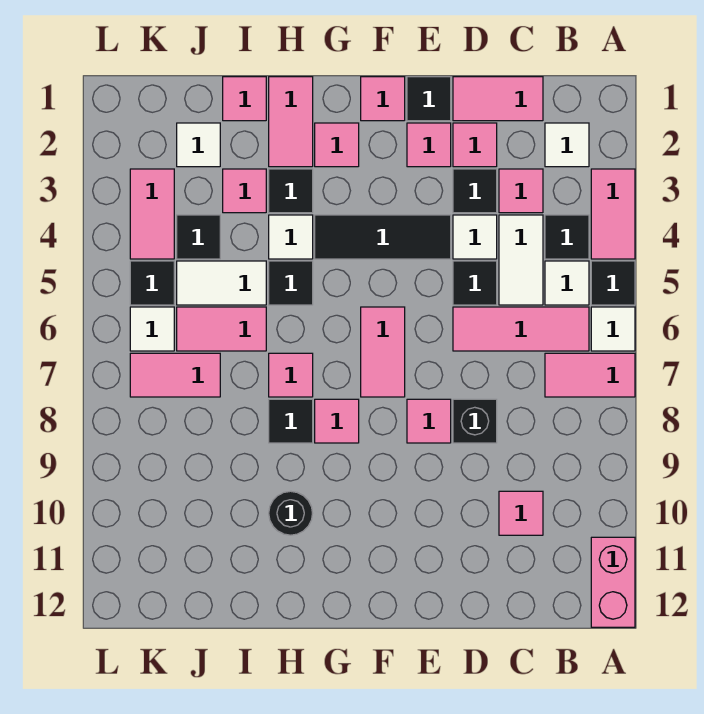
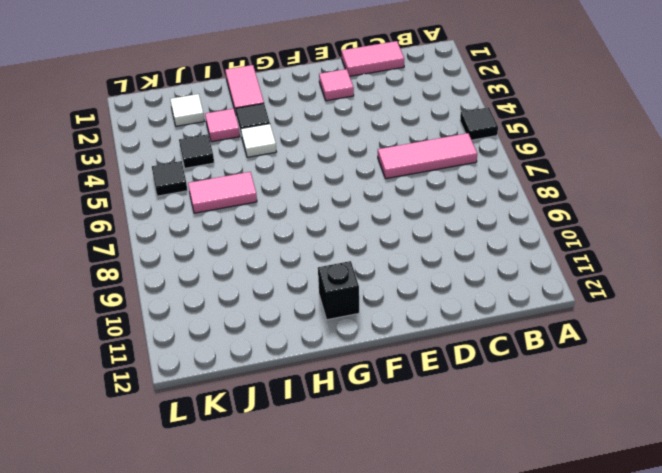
black 1x1 brick [318,261,359,320] -> black 1x1 brick moved to [453,399,497,443]
none -> pink 1x2 tile [591,169,635,259]
none -> white 1x1 tile [591,307,635,351]
none -> pink 1x2 tile [545,353,635,397]
none -> pink 1x2 brick [591,537,635,627]

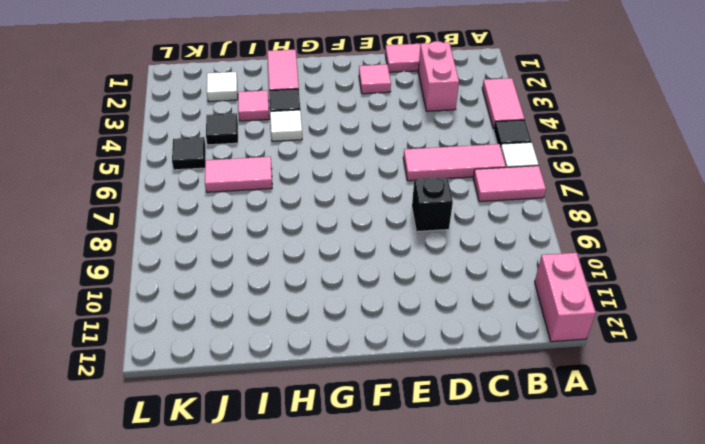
pink 1x2 brick [418,41,459,111] -> pink 1x1 tile [499,169,543,213]
none -> white 1x1 tile [545,123,589,167]
none -> black 1x1 tile [545,215,589,259]
none -> white 1x1 tile [545,261,589,305]
none -> white 1x2 tile [499,215,543,305]

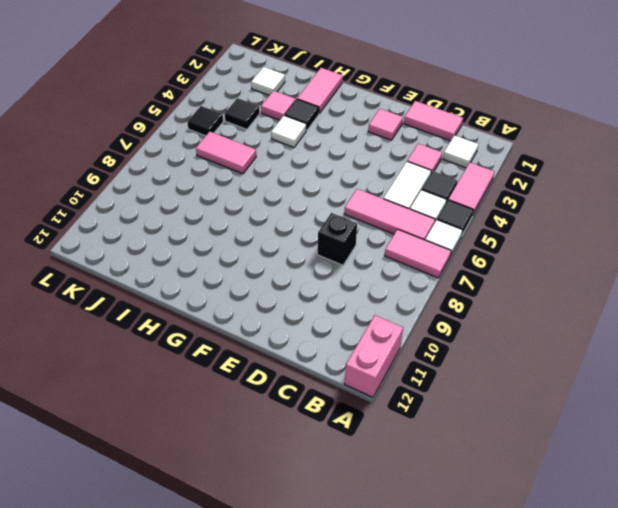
none -> pink 1x1 tile [499,491,543,535]
none -> pink 1x1 tile [453,123,497,167]
none -> black 1x1 tile [453,169,497,213]
none -> white 1x1 tile [453,215,497,259]

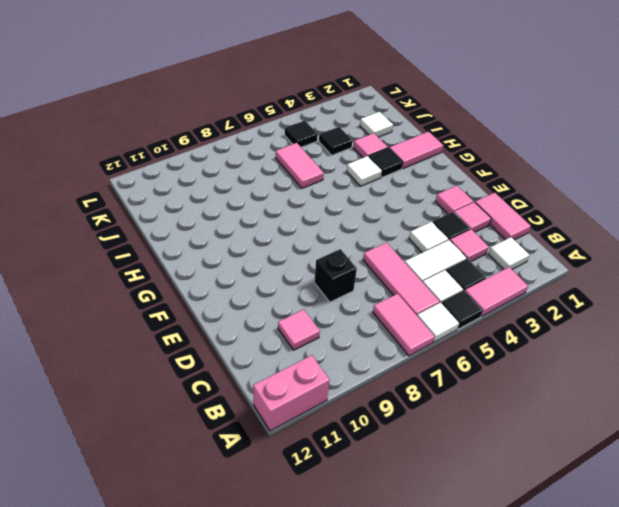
none -> black 1x1 tile [453,261,497,305]
none -> black 1x1 tile [407,77,451,121]
none -> black 1x3 tile [315,215,451,259]
none -> pink 1x1 tile [407,399,451,443]

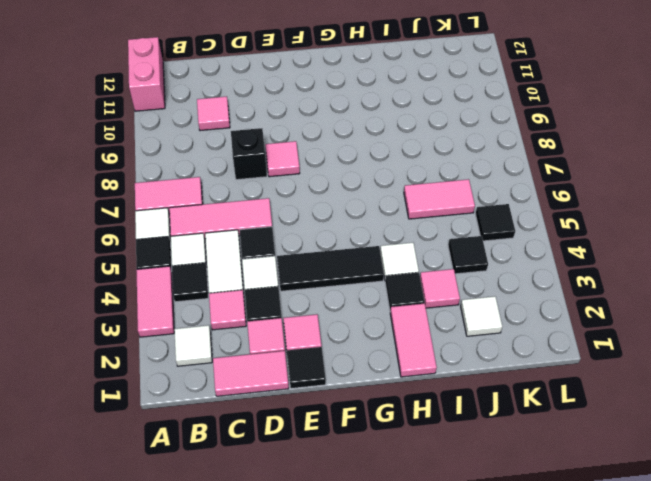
none -> pink 1x1 tile [361,77,405,121]
none -> pink 1x2 tile [361,307,405,397]
none -> pink 1x1 tile [315,123,359,167]
none -> pink 1x1 tile [315,399,359,443]

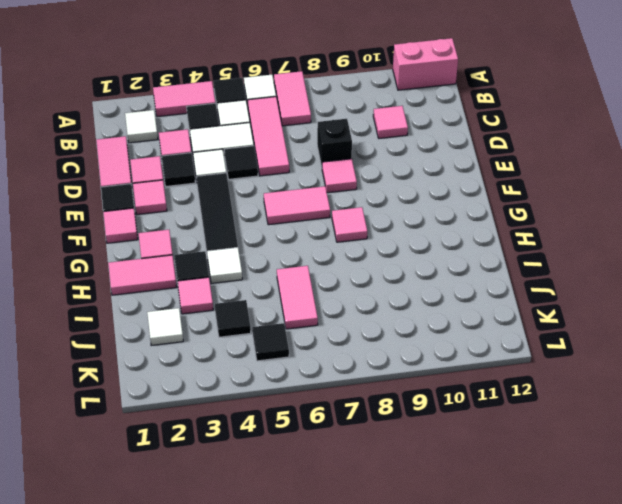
none -> black 1x1 tile [269,261,313,305]
none -> pink 1x1 tile [269,353,313,397]
none -> black 1x1 tile [269,399,313,443]
none -> black 1x1 round brick [269,491,313,535]

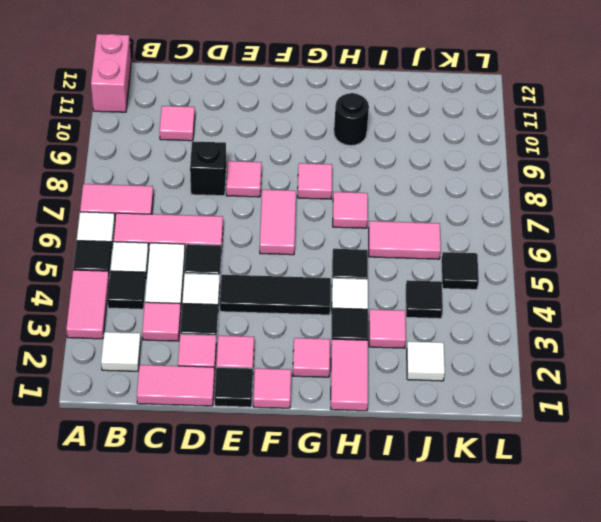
none -> black 1x1 tile [269,399,313,443]
none -> pink 1x1 tile [223,77,266,121]
none -> white 1x2 tile [177,261,266,305]
none -> pink 1x2 tile [130,353,220,397]

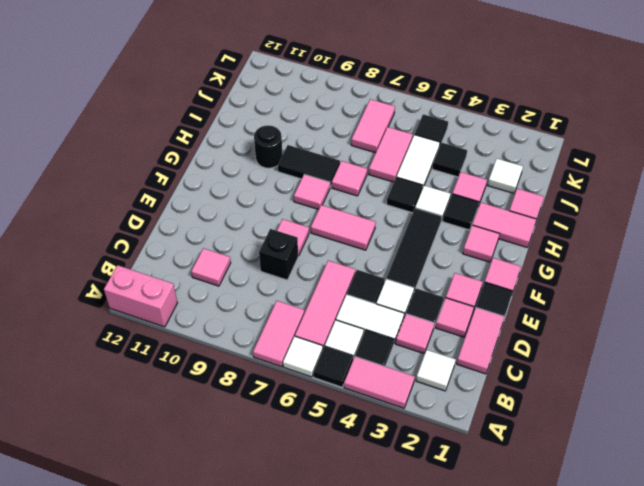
black 1x2 tile [278,145,340,187] -> black 1x1 tile [269,399,313,443]
none -> pink 1x2 tile [130,169,174,259]
none -> white 1x1 tile [130,307,174,351]

